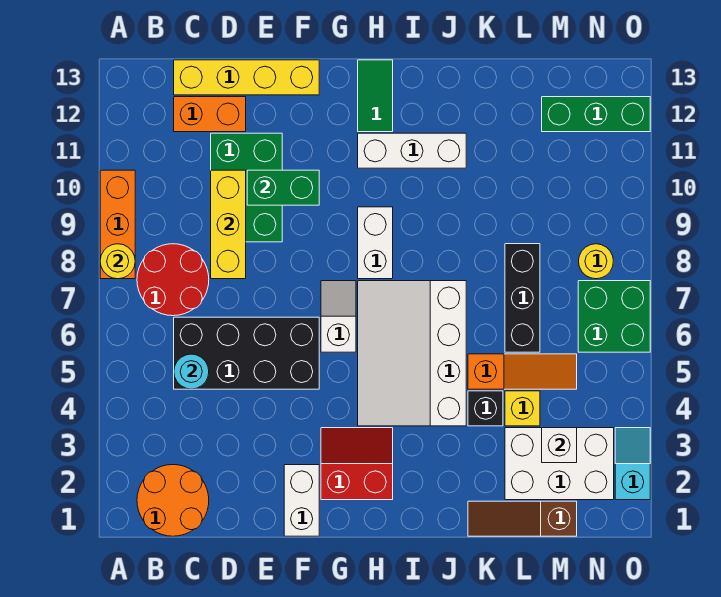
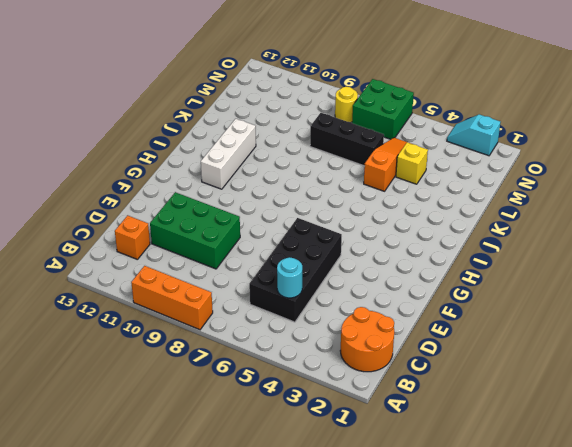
orange 1x1 brick [115,215,150,260] -> orange 1x2 brick [174,97,246,132]
none -> red 2x2 round brick [137,244,209,316]
none -> yellow 1x4 brick [174,60,319,95]
none -> white 1x2 brick [284,465,319,536]

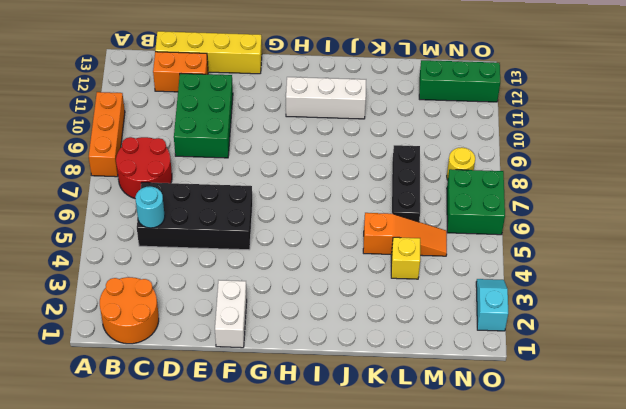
none -> red 2x2 slope [321,428,393,500]
none -> white 1x2 slope [321,281,356,352]
none -> white 3x4 slope [358,281,466,426]

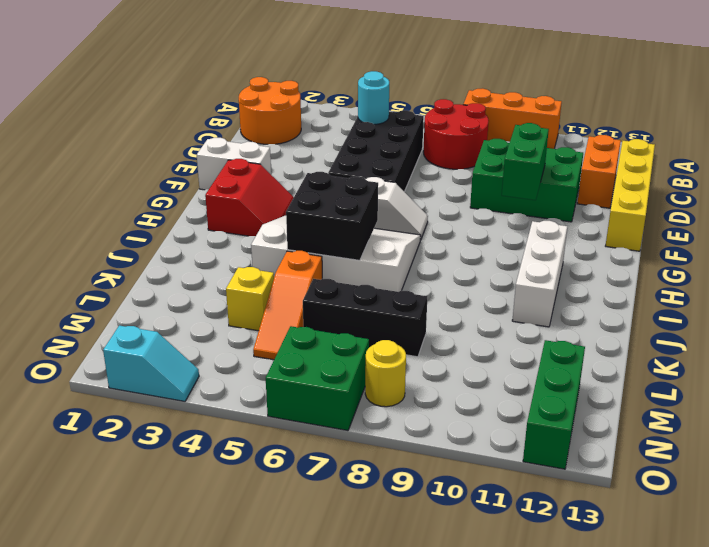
black 2x2 brick [286,172,378,260] -> none
none -> white 1x2 brick [358,207,393,279]
none -> green 1x2 tile [358,60,393,132]
none -> brown 1x3 slope [468,501,577,536]

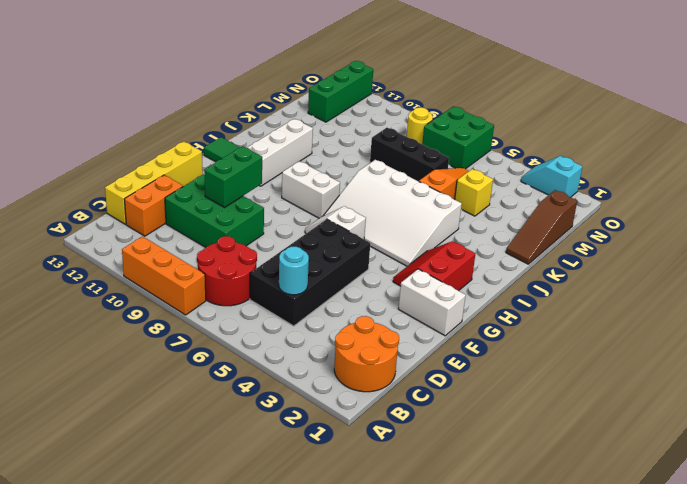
none -> black 1x1 brick [468,391,503,426]
none -> white 2x3 brick [505,428,614,500]
none -> yellow 1x1 round brick [100,244,135,279]

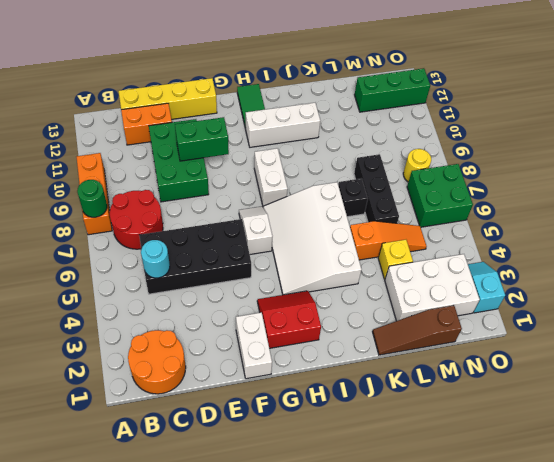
green 1x1 round brick [77,180,107,217] -> yellow 1x1 round brick [100,244,135,279]
black 1x1 brick [338,178,368,217] -> black 1x1 brick moved to [468,391,503,426]
none -> yellow 1x3 brick [211,170,246,279]
none -> white 1x1 brick [542,428,577,463]

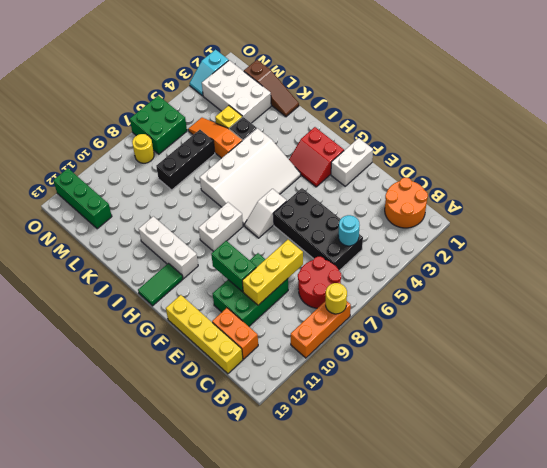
none -> white 1x1 brick [542,428,577,463]

